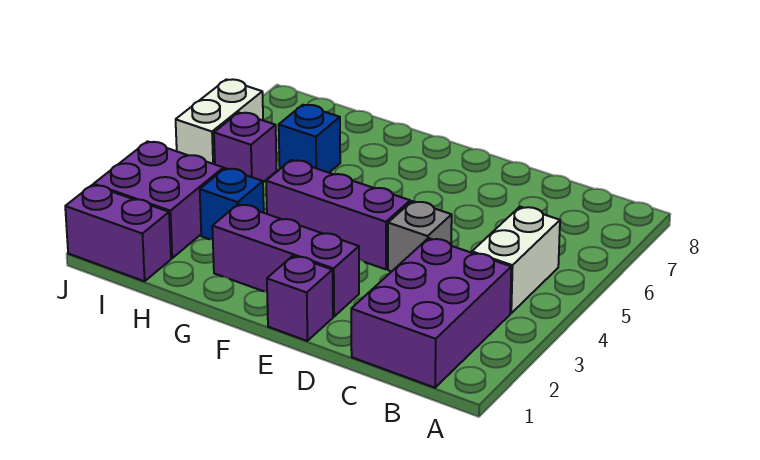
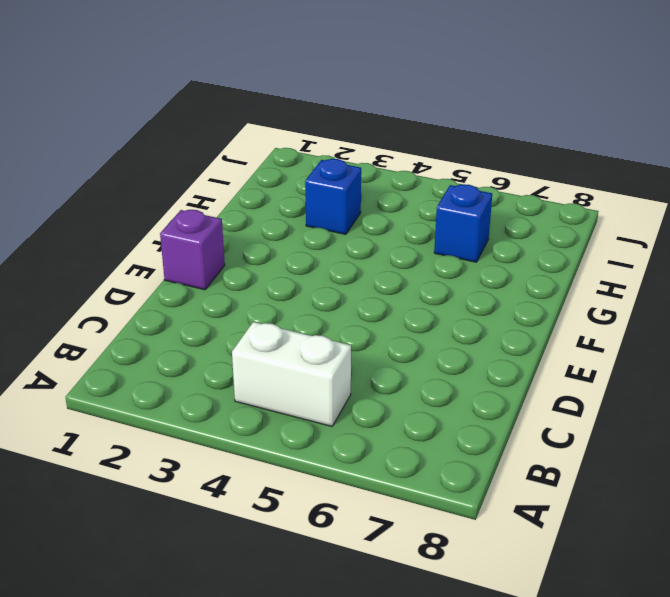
none -> purple 2x3 brick [351,238,511,388]
none -> grey 1x1 brick [388,201,452,271]
none -> purple 1x3 brick [212,204,359,317]

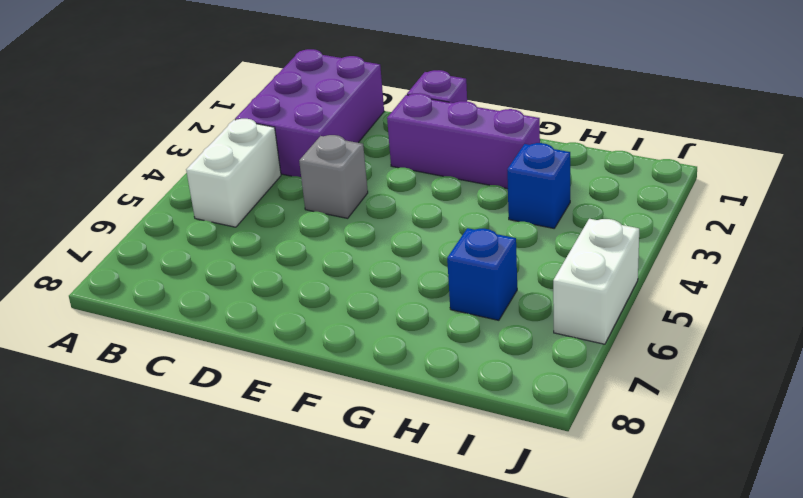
none -> purple 1x3 brick [266,160,410,269]
none -> purple 1x2 brick [65,185,171,281]
none -> purple 2x2 brick [94,141,223,258]

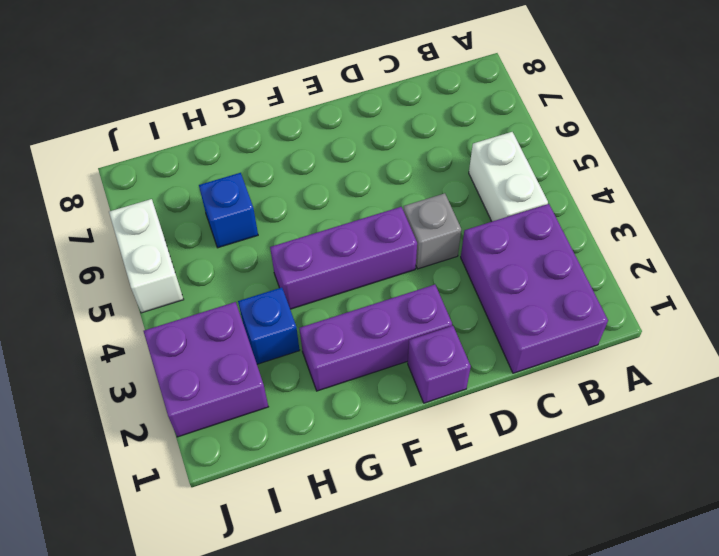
none -> purple 1x2 brick [65,185,171,281]
none -> purple 1x1 brick [214,113,277,182]

